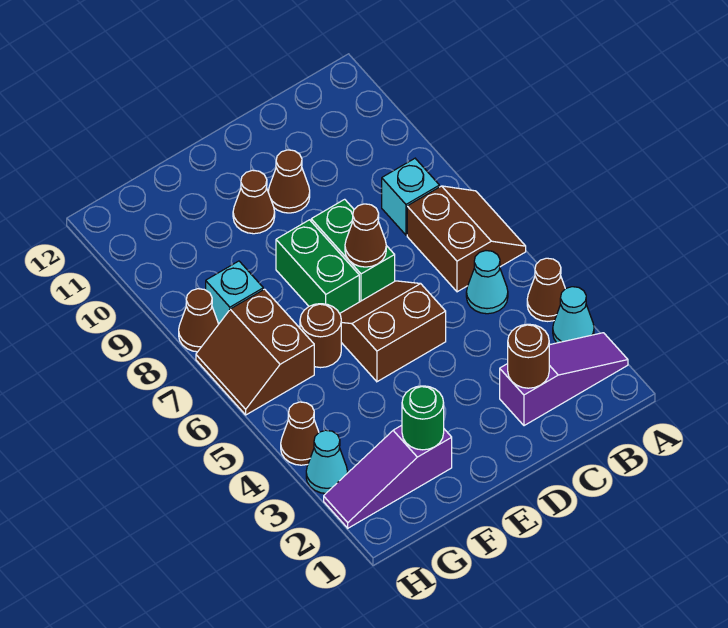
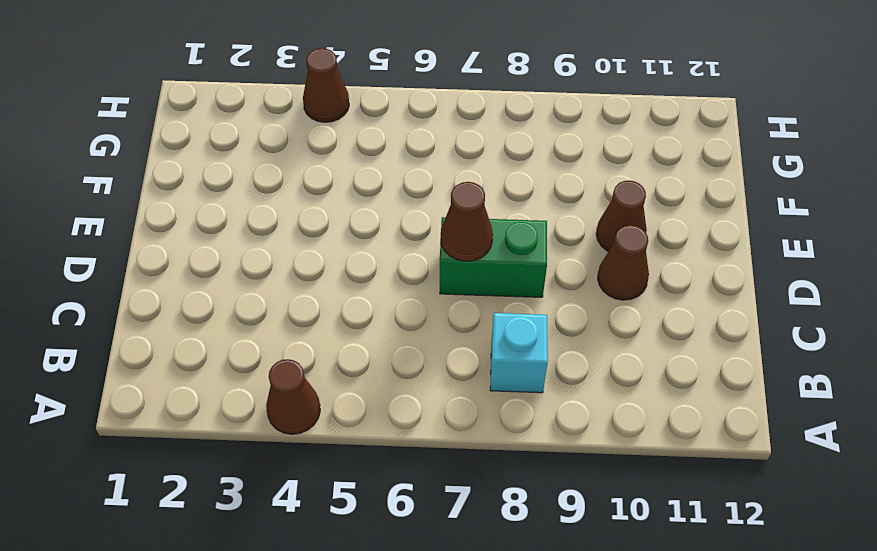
none -> purple 1x3 slope [500,333,628,426]
none -> cyan 1x1 cone [553,287,594,343]
none -> brown 2x2 slope [407,186,526,292]

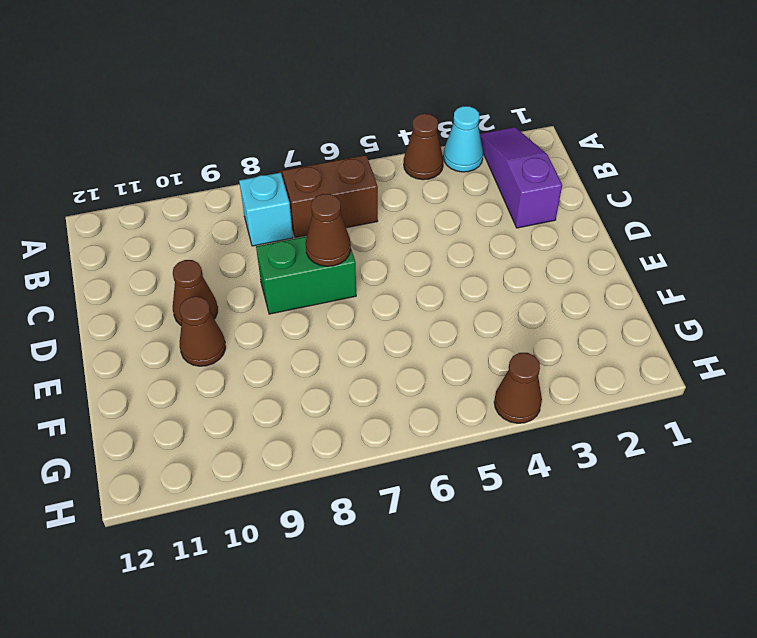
none -> cyan 1x1 cone [466,251,508,314]
none -> brown 2x2 slope [340,281,446,382]
none -> green 1x2 brick [276,220,359,314]

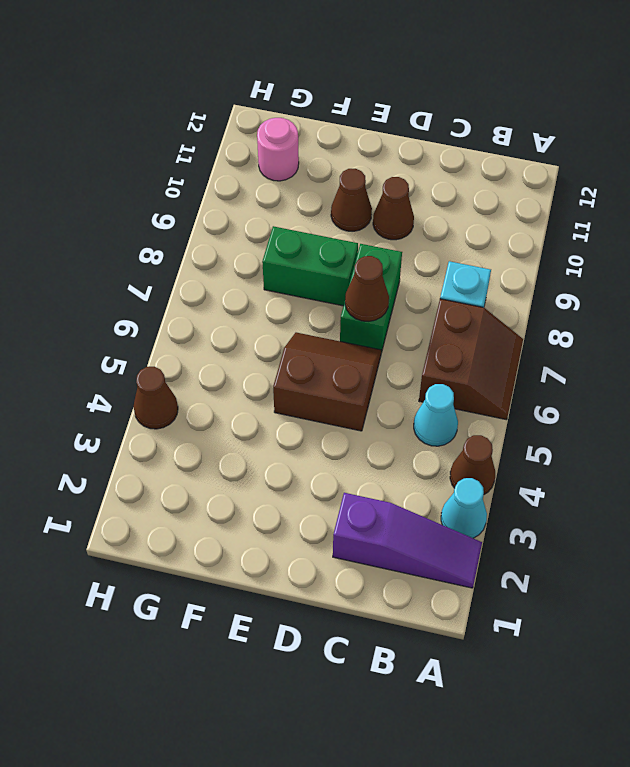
green 1x2 brick [262,226,358,306] -> green 1x2 brick turned to [276,220,359,314]
pink 1x1 round brick [257,118,299,181] -> none
none -> purple 1x3 slope [324,425,452,528]
none -> brown 1x1 round brick [300,304,341,368]
none -> brown 2x2 slope [196,289,314,415]

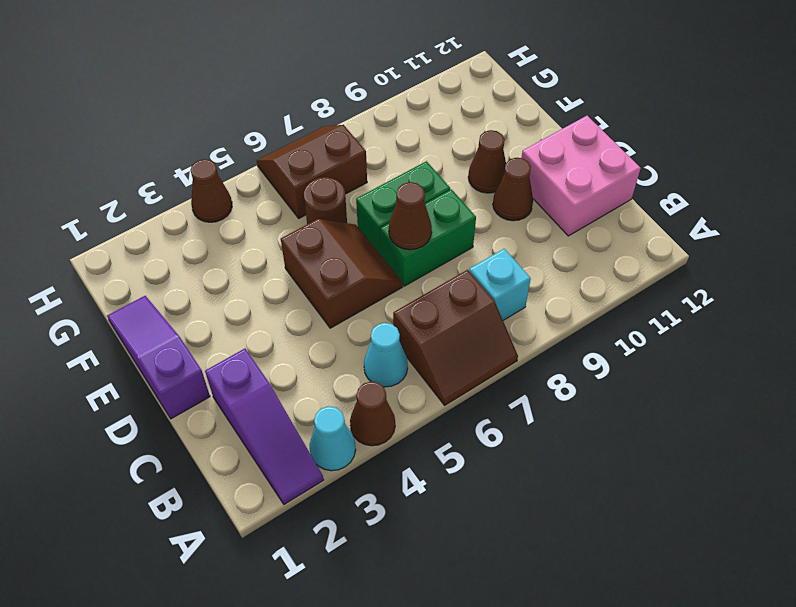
pink 2x2 brick [522,116,641,236] -> none
purple 1x3 slope [107,296,210,419] -> purple 1x3 slope moved to [324,425,452,528]
none -> cyan 1x1 brick [206,261,263,324]
none -> cyan 1x1 cone [306,430,348,493]
none -> brown 1x1 cone [179,289,219,352]

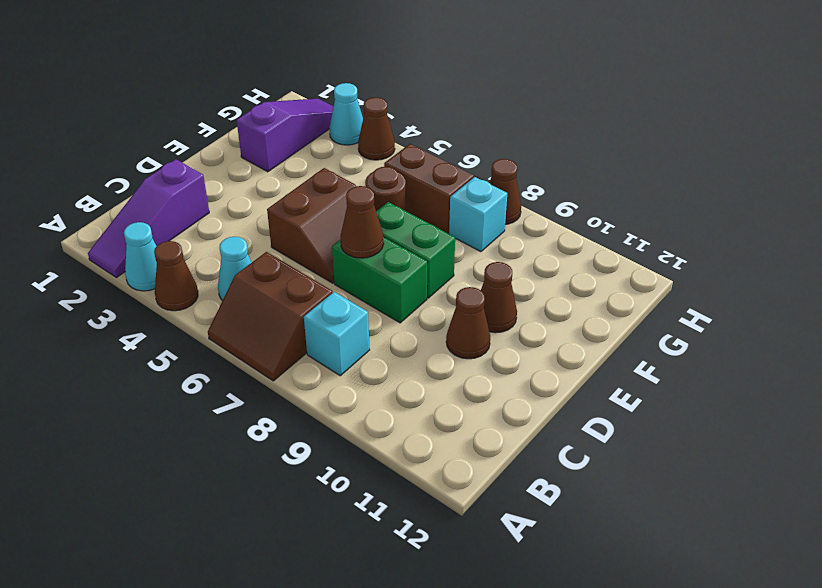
none -> brown 1x1 round brick [508,324,550,388]
none -> green 1x1 round brick [402,386,444,450]

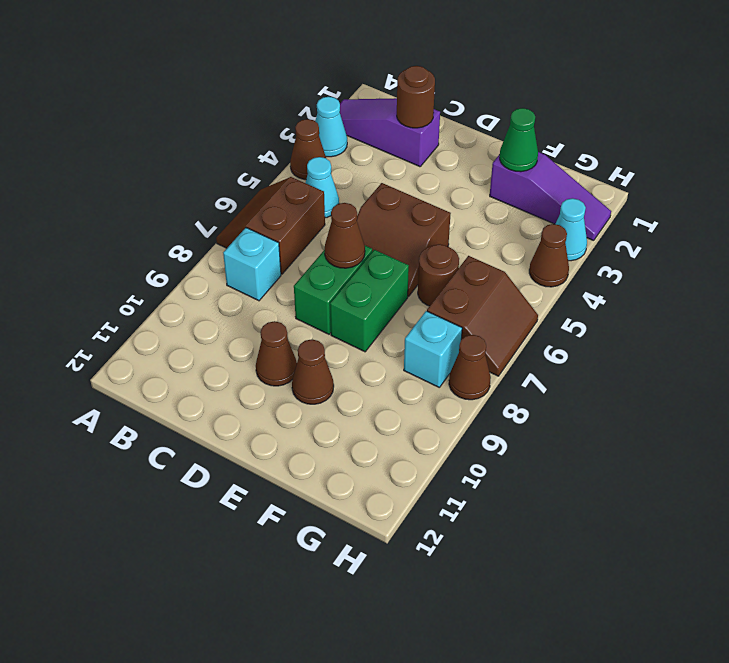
green 1x1 cone [500,108,538,172] -> green 1x1 round brick [402,386,444,450]

